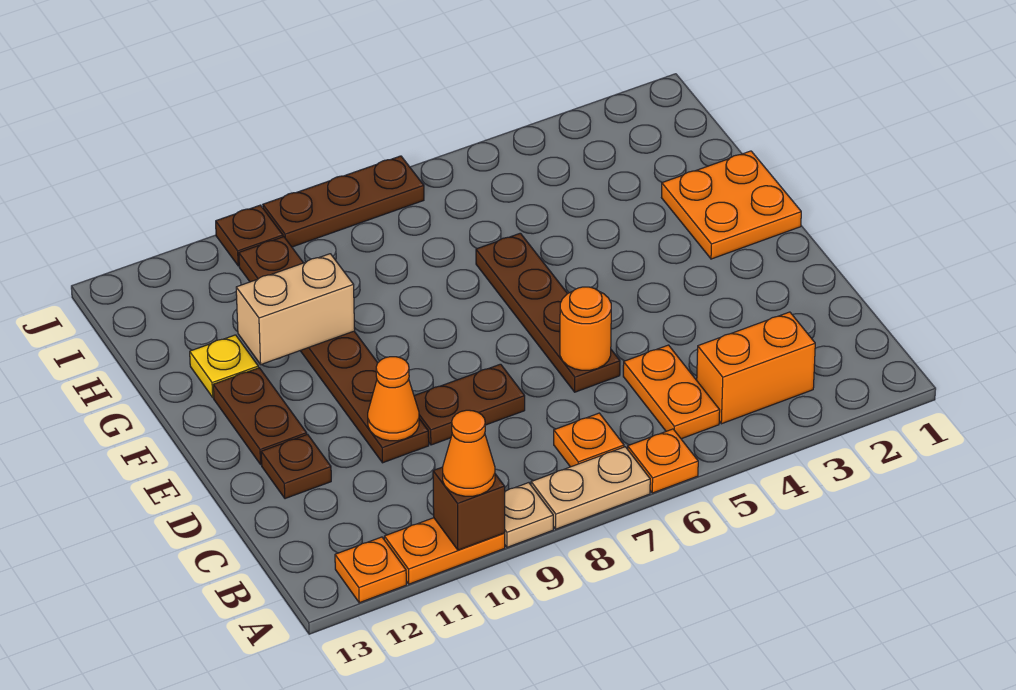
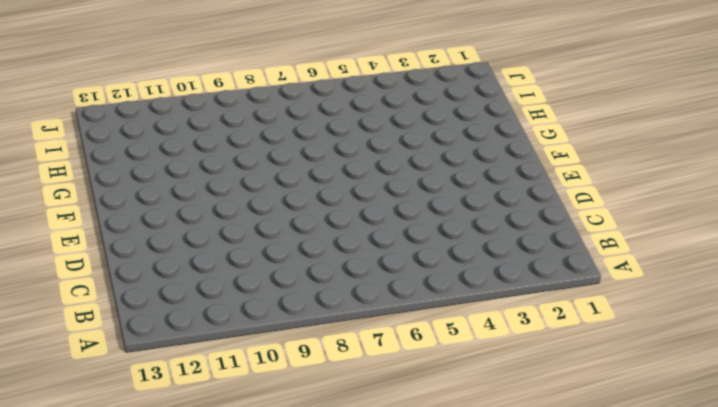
none -> orange 1x1 plate [628,429,698,493]
none -> tan 1x2 plate [531,447,650,529]
none -> tan 1x1 plate [504,483,553,547]

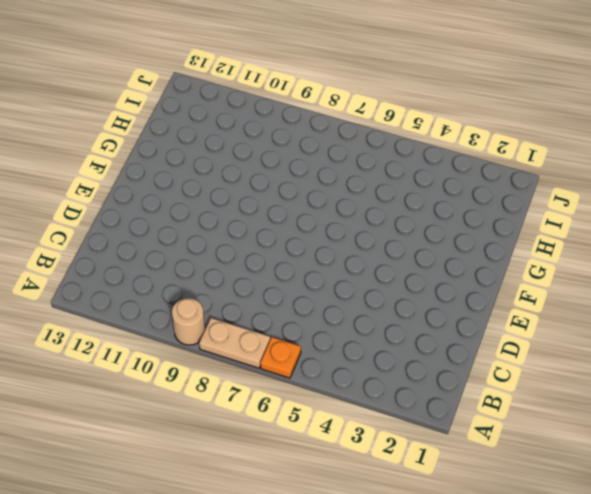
tan 1x1 round brick [172,298,205,345] -> tan 1x1 plate [504,483,553,547]
none -> orange 1x2 plate [384,518,505,584]
none -> orange 1x1 plate [335,537,406,603]
none -> orange 1x2 brick [697,312,815,424]

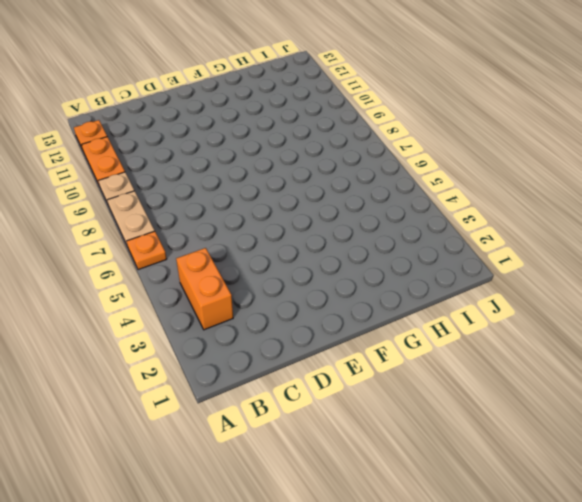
none -> orange 1x2 plate [623,345,720,439]
none -> orange 1x1 plate [554,413,624,467]
none -> brown 1x4 plate [476,233,620,392]

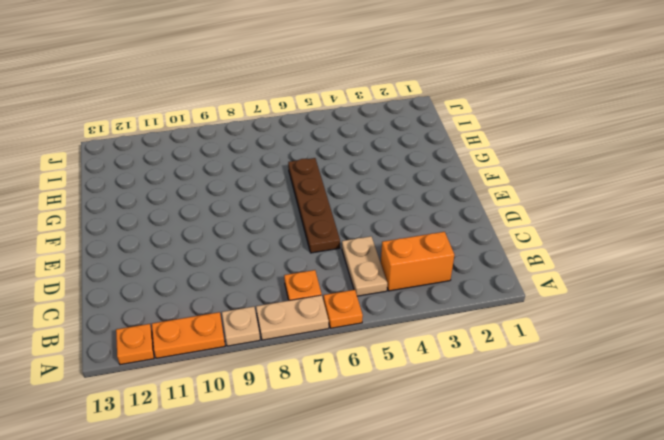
tan 1x2 plate [342,236,387,296] -> orange 1x2 plate [623,345,720,439]
none -> brown 1x2 plate [414,364,525,445]
none -> brown 1x6 plate [239,237,429,463]
none -> brown 1x1 plate [261,434,331,499]

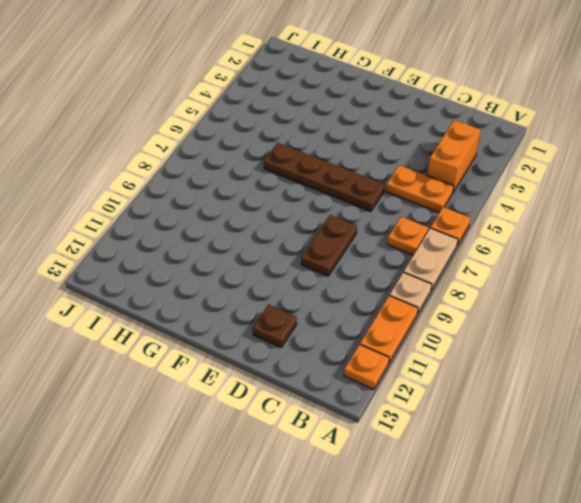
none -> brown 1x6 plate [239,237,429,463]
none -> brown 1x2 plate [213,368,307,464]
none -> orange 2x2 plate [662,151,801,259]

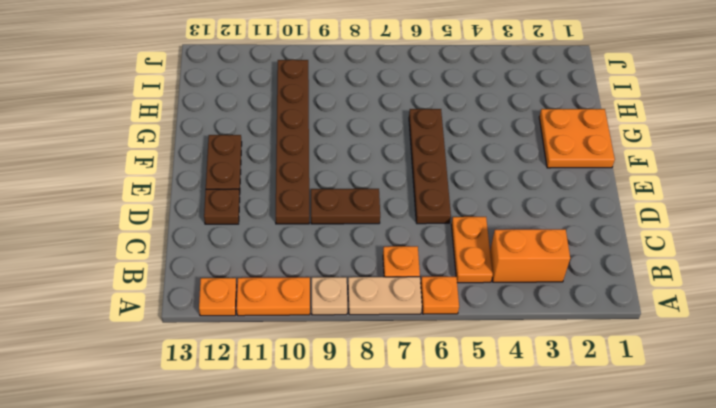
none -> yellow 1x1 plate [190,335,258,397]
none -> brown 1x3 plate [263,156,424,247]
none -> brown 1x1 plate [216,205,283,266]

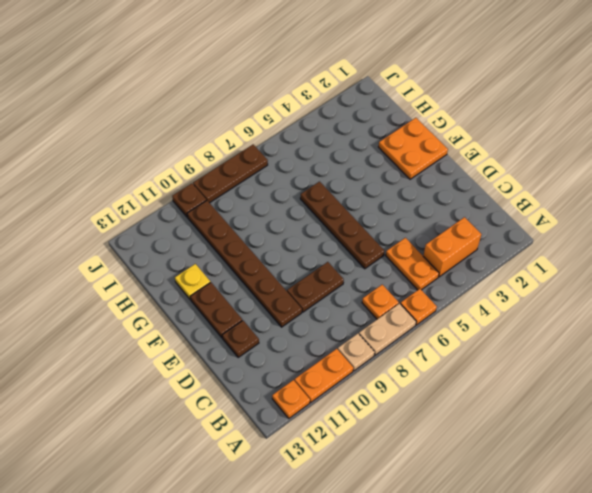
none -> brown 1x1 brick [433,467,505,550]
none -> orange 1x1 round brick [560,287,611,370]
none -> orange 1x1 cone [368,357,419,441]

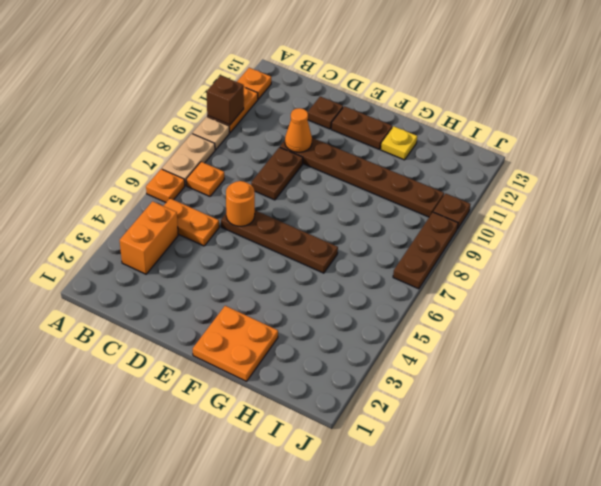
none -> tan 1x2 brick [236,254,355,364]
none -> orange 1x1 cone [443,410,495,496]

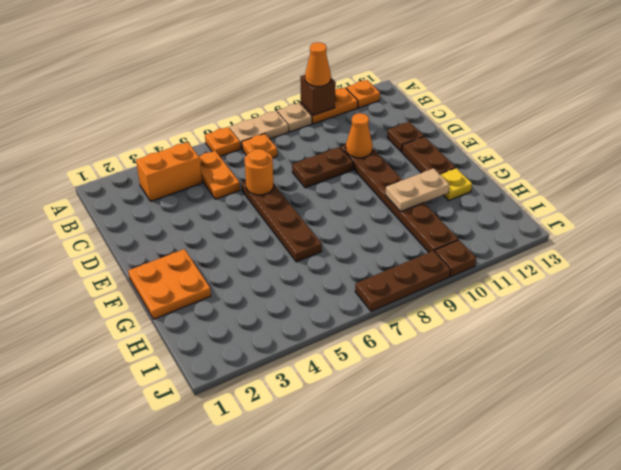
tan 1x2 plate [385,168,449,212] -> tan 1x2 brick [236,254,355,364]

